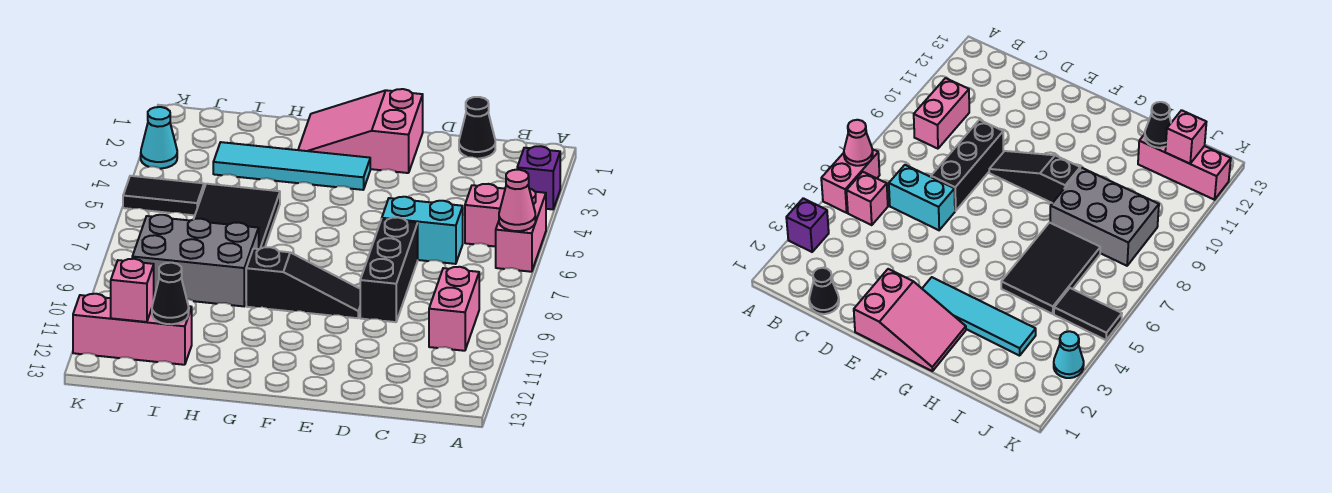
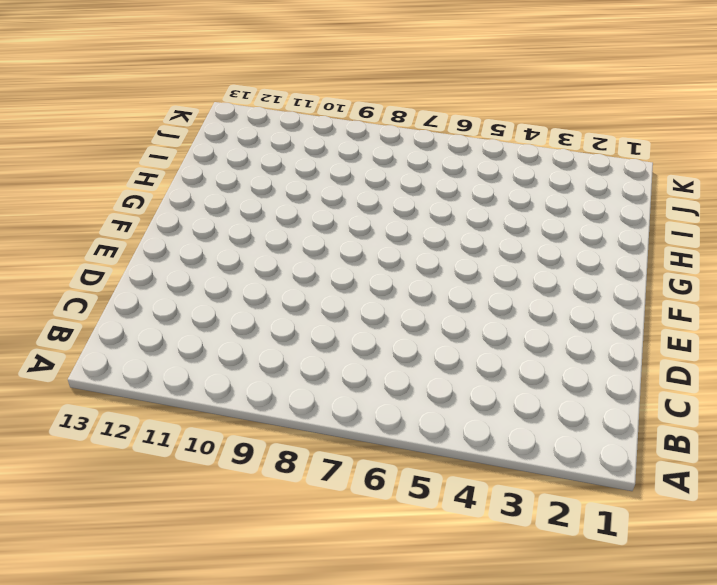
none -> purple 1x1 brick [517,146,560,209]
none -> pink 1x2 brick [496,189,546,272]
none -> pink 1x1 brick [465,184,505,247]

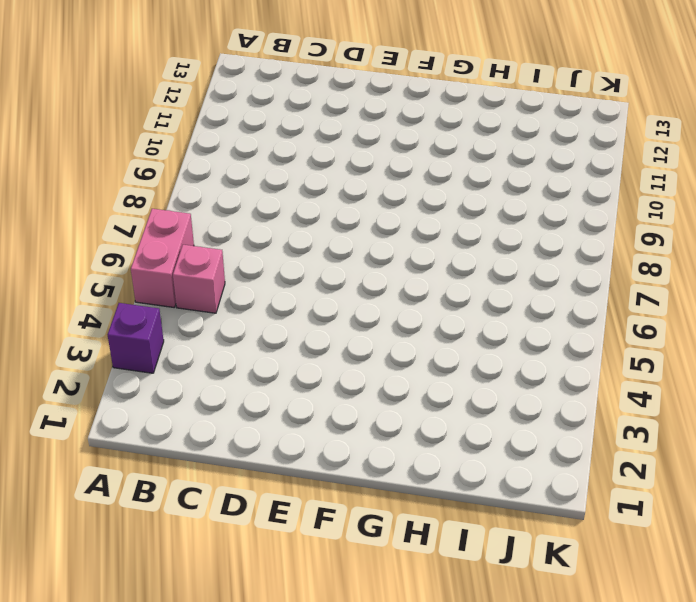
none -> pink 1x2 brick [429,267,479,351]
none -> black 1x1 cone [459,97,495,158]
none -> cyan 1x2 brick [382,197,463,264]

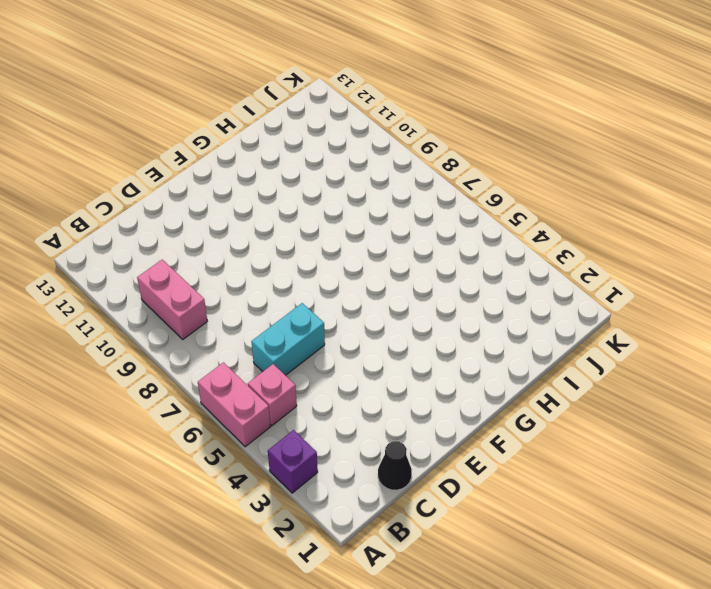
none -> black 1x3 brick [360,217,418,322]
none -> pink 2x3 slope [298,89,423,173]
none -> black 1x3 slope [246,247,360,318]

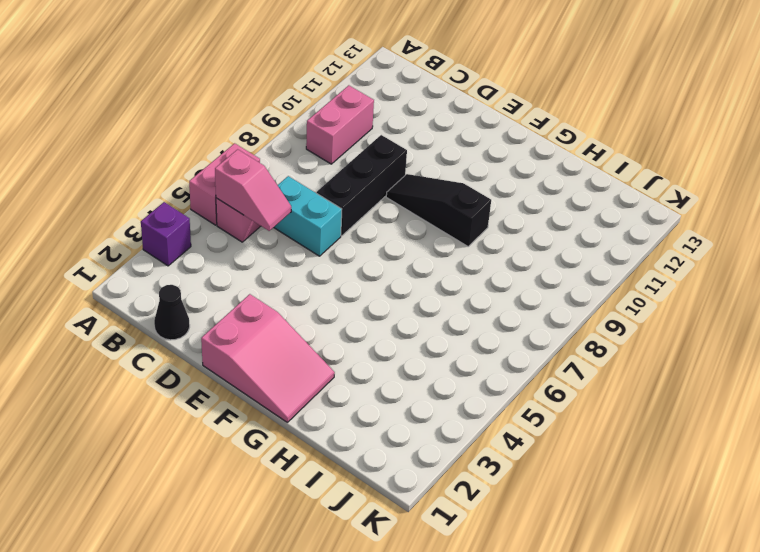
pink 1x2 slope [215,149,291,231] -> none
none -> cyan 1x4 tile [213,142,370,190]
none -> black 2x3 tile [194,184,280,249]
none -> grey 2x3 brick [132,215,259,306]

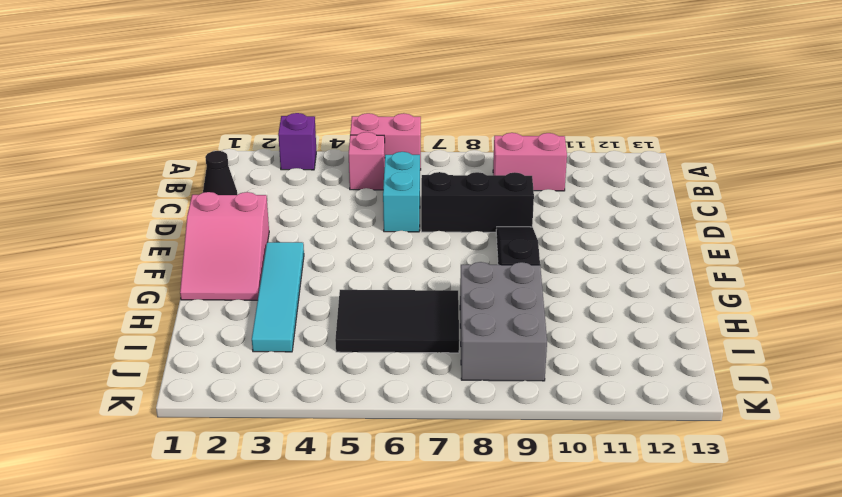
none -> pink 1x3 brick [73,294,192,365]
none -> black 1x2 tile [123,176,204,215]
none -> cyan 1x1 cone [141,107,177,169]

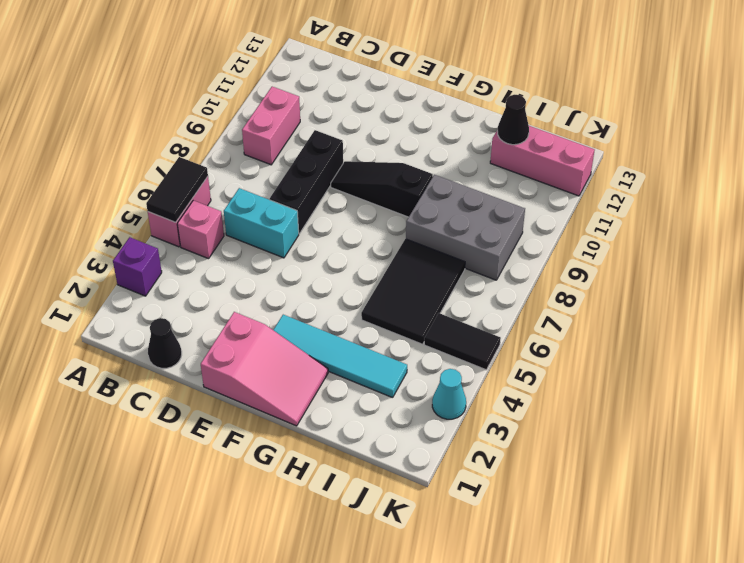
black 1x2 tile [146,157,208,222] -> pink 1x1 cone [499,170,535,231]
none -> pink 1x1 brick [111,259,154,322]

